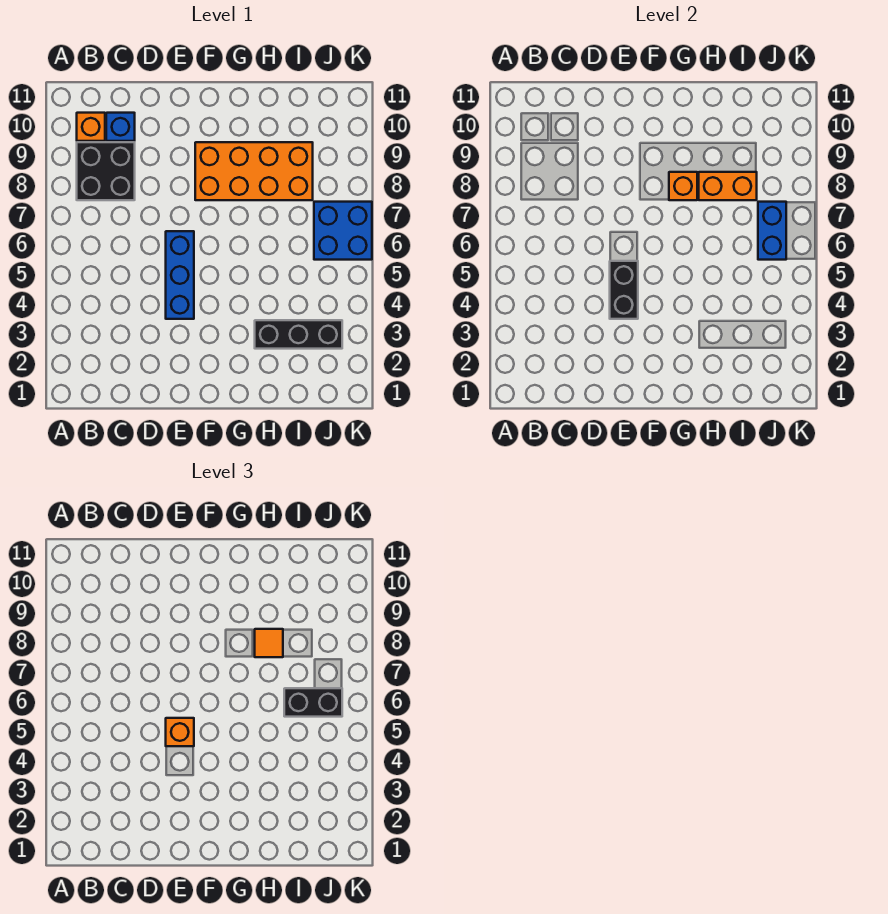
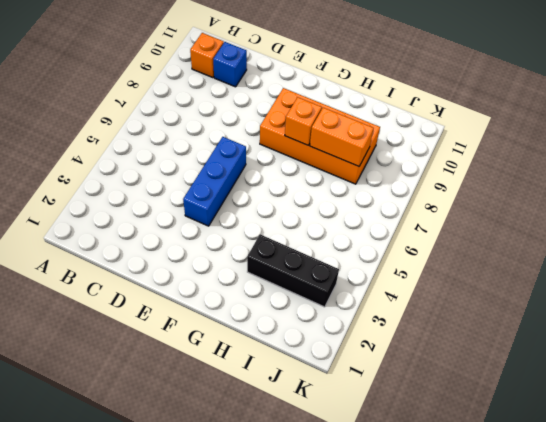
none -> black 2x2 brick [77,142,135,200]
none -> blue 2x2 brick [314,202,372,260]
none -> black 1x2 brick [610,261,638,319]

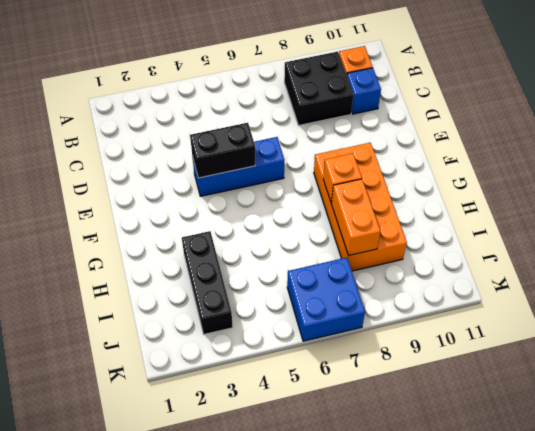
none -> blue 1x2 brick [758,202,786,260]
none -> orange 1x1 brick [166,718,194,746]
none -> orange 1x1 tile [255,629,283,657]

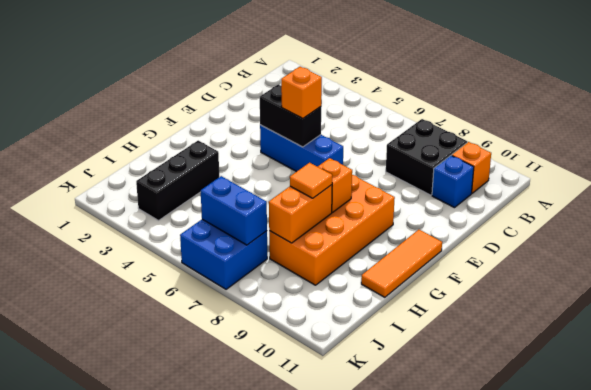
orange 1x3 tile [361,230,442,297] -> none
none -> black 1x2 brick [284,688,342,717]

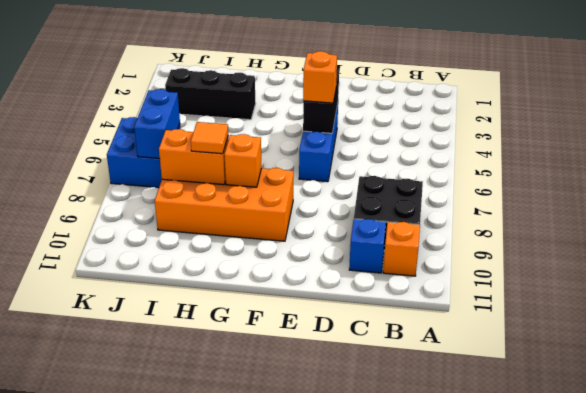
none -> black 1x2 brick [284,688,342,717]

